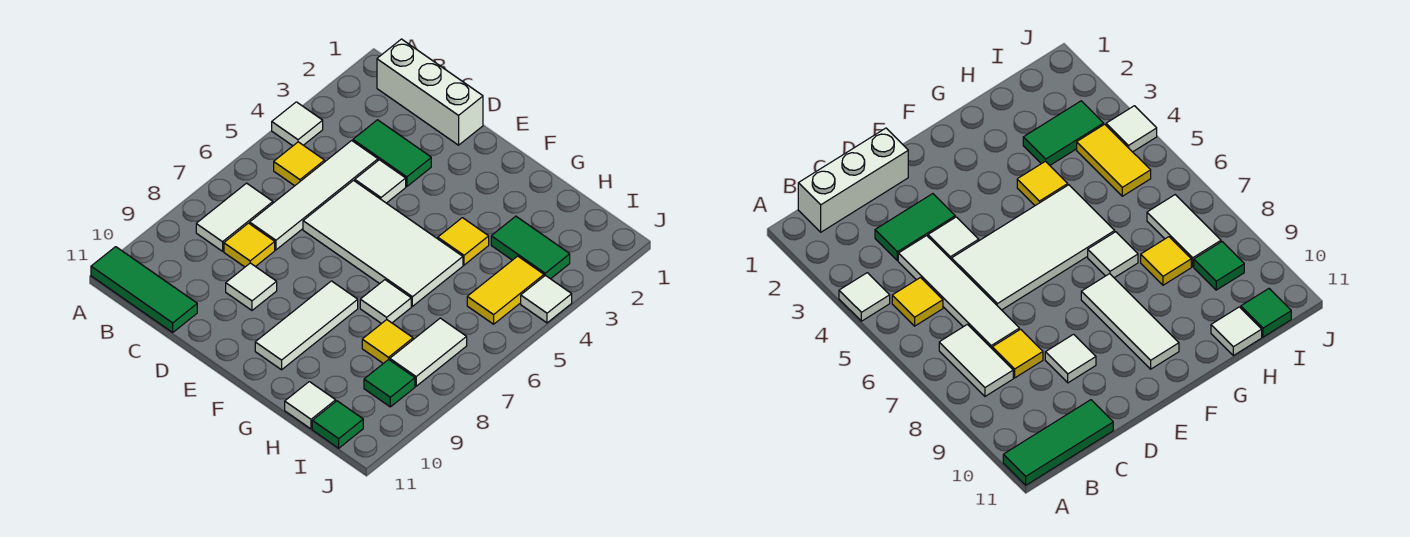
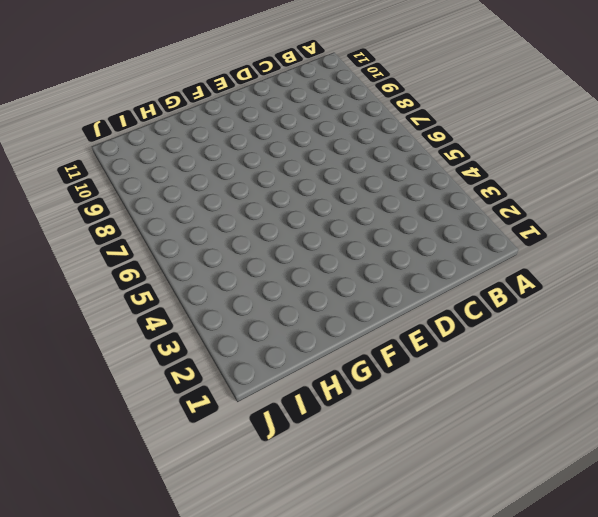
none -> white 1x1 tile [272,102,323,146]
none -> green 1x3 tile [91,247,197,332]
none -> white 1x3 brick [377,39,483,145]

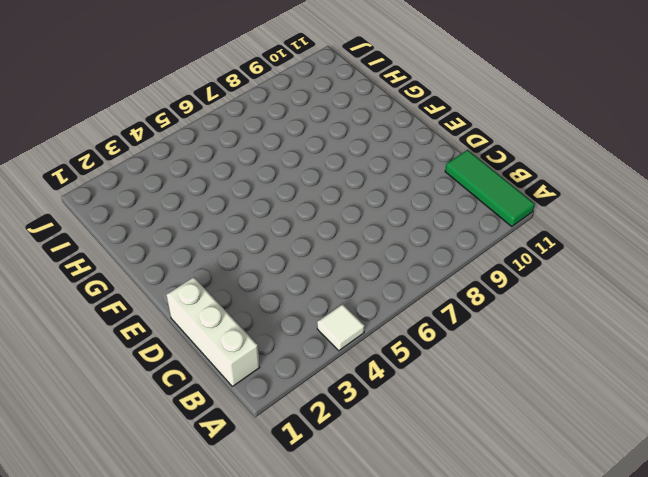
none -> yellow 1x1 tile [274,142,325,186]
none -> white 1x2 tile [196,183,273,251]
none -> green 1x2 tile [353,120,431,186]

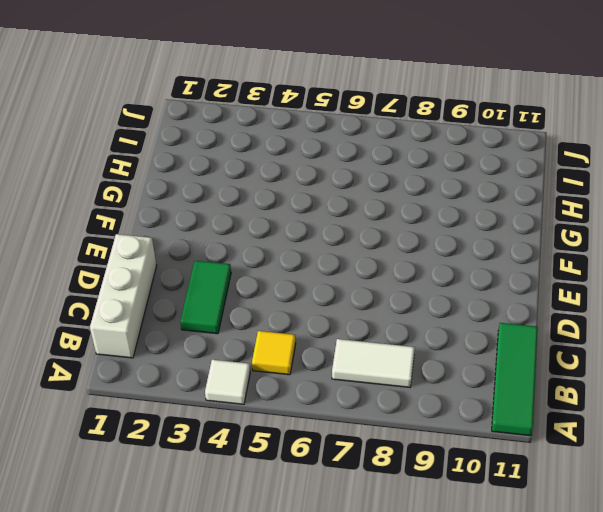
none -> white 1x4 tile [250,141,378,250]
none -> yellow 1x1 tile [224,223,275,267]
none -> white 1x1 tile [355,160,406,203]

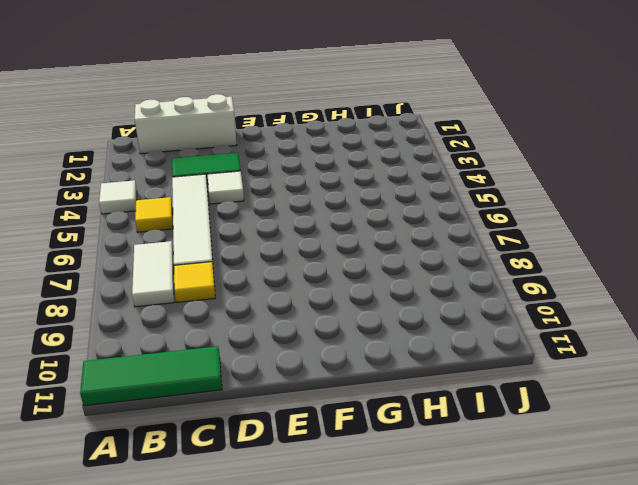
none -> white 2x4 tile [303,181,463,306]
none -> white 1x1 tile [226,263,277,310]
none -> white 1x3 tile [255,281,358,370]

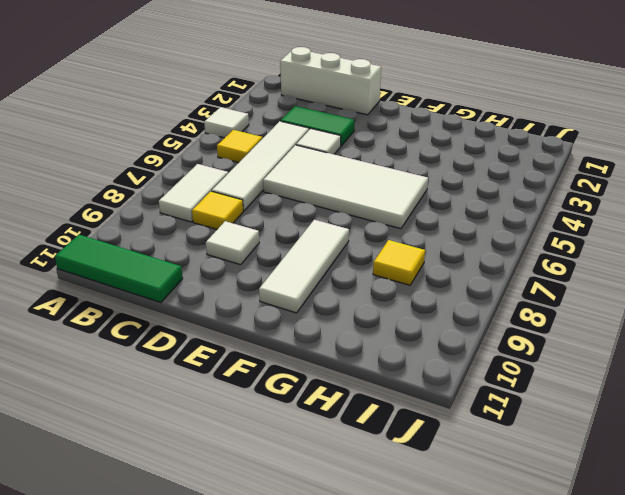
none -> yellow 1x1 tile [438,218,489,265]
none -> white 1x1 tile [360,280,411,324]
none -> green 1x2 tile [491,216,570,279]

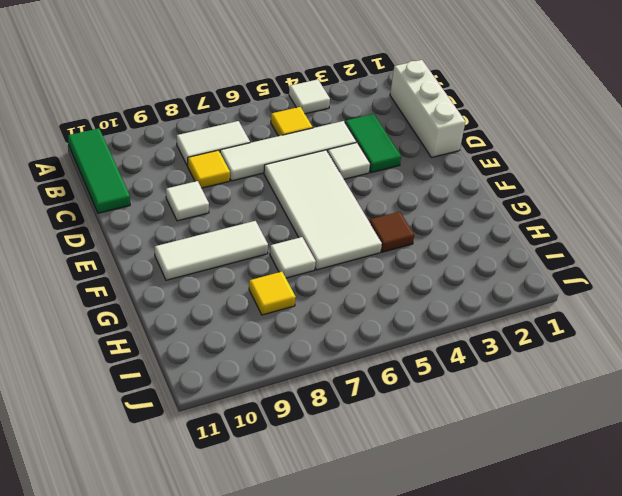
brown 1x1 tile [369,212,414,252] -> yellow 1x1 tile [438,218,489,265]
none -> green 1x2 tile [491,216,570,279]
none -> white 1x1 tile [285,382,336,429]
none -> yellow 1x2 tile [467,256,544,324]

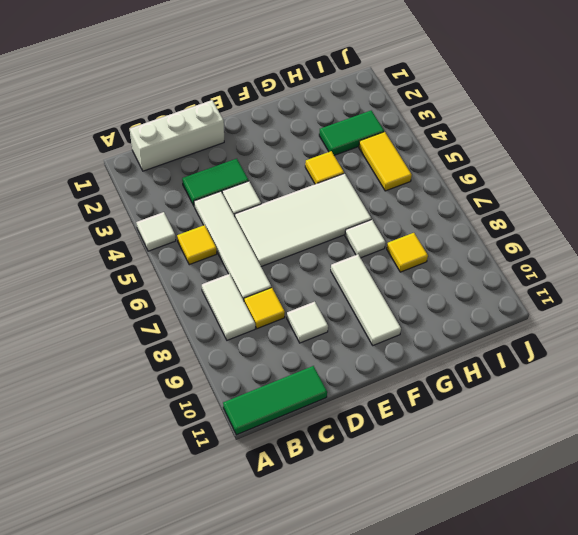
none -> white 1x1 tile [285,382,336,429]
none -> white 1x2 tile [390,318,467,386]
none -> green 1x1 tile [364,359,415,407]

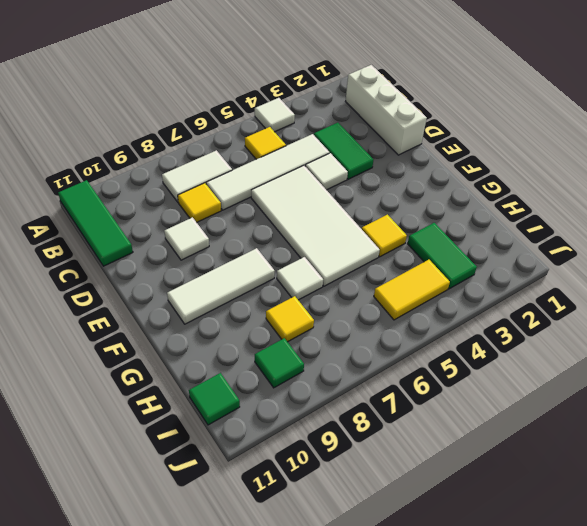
none -> white 1x1 tile [285,382,336,429]
none -> white 1x2 tile [390,318,467,386]
none -> white 1x1 tile [521,275,572,323]

